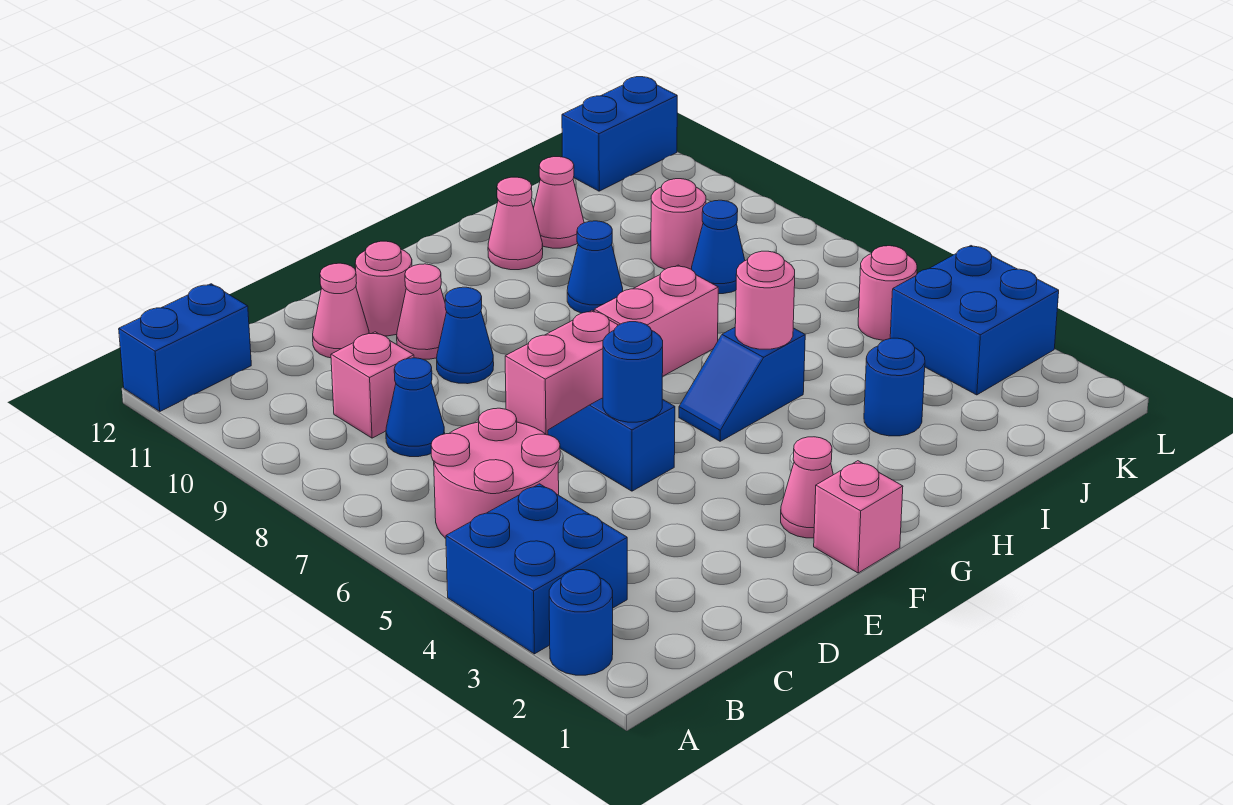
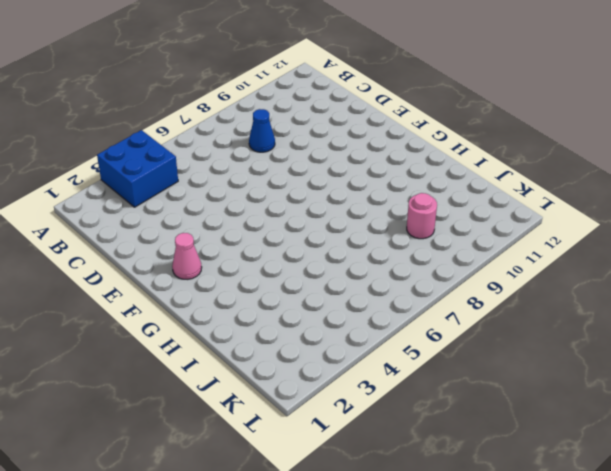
none -> blue 1x1 round brick [549,570,613,675]
none -> blue 1x2 brick [119,284,251,411]
none -> pink 2x2 round brick [431,408,560,538]

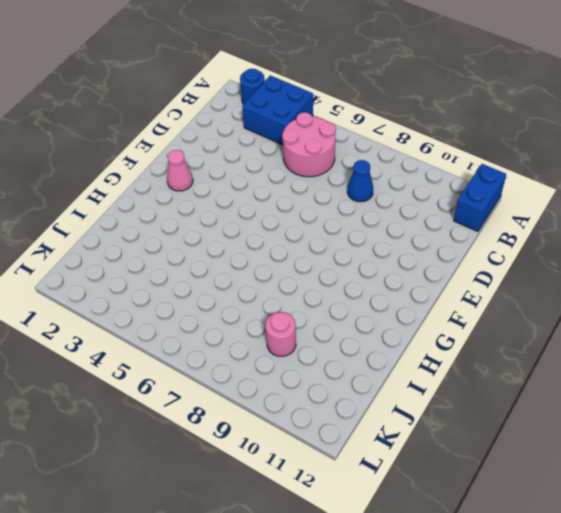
none -> pink 1x1 brick [331,332,414,438]
none -> pink 1x1 cone [313,263,369,358]
none -> blue 1x2 slope [548,398,675,491]

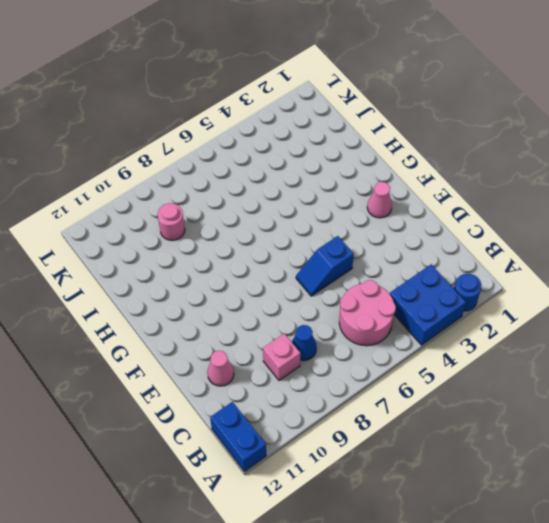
none -> pink 1x2 brick [505,310,618,435]
none -> blue 1x1 cone [437,287,494,384]
none -> pink 1x1 cone [397,264,447,359]

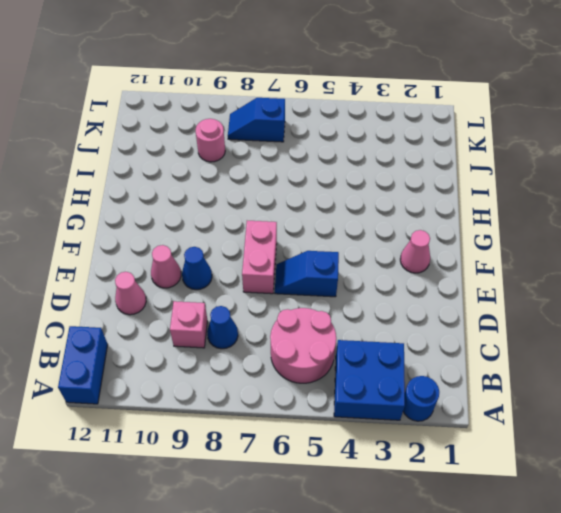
blue 1x2 slope [228,98,285,142] -> blue 1x2 slope turned to [679,328,805,441]
none -> pink 1x1 round brick [355,241,412,336]
none -> pink 1x1 brick [814,461,903,573]
none -> pink 1x2 brick [594,265,718,377]

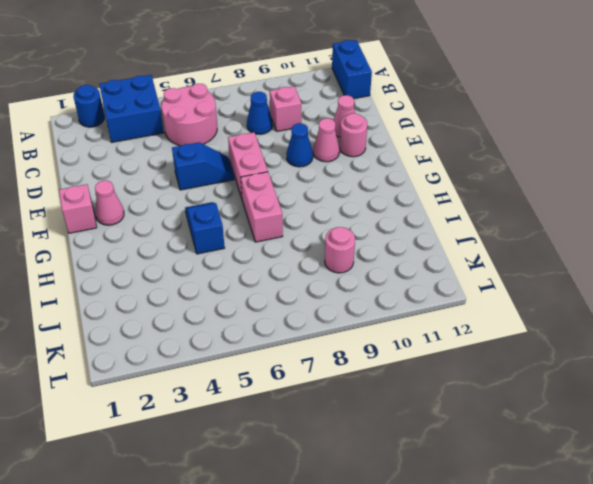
none -> blue 1x1 cone [567,221,623,313]
none -> pink 1x1 cone [488,177,543,270]
none -> blue 1x1 round brick [864,338,925,436]

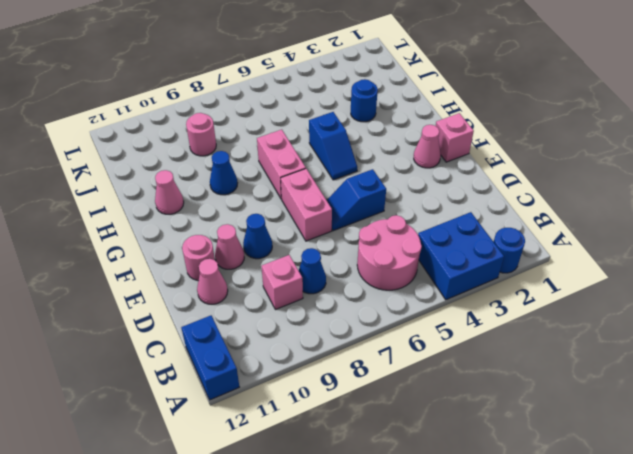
none -> pink 1x1 cone [534,157,584,248]
none -> blue 1x1 cone [691,200,745,294]
none -> blue 2x2 brick [890,246,1059,395]

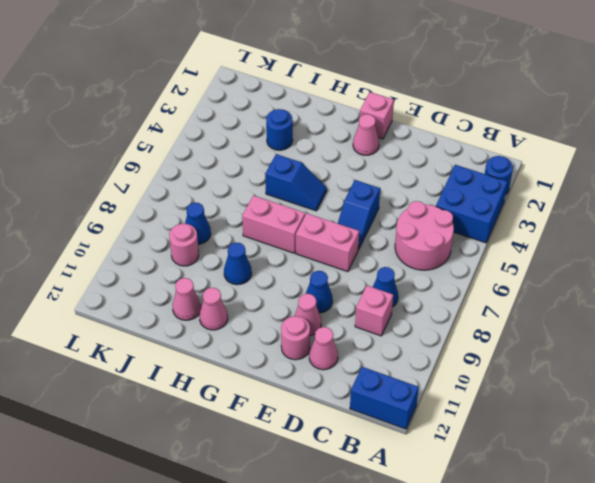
none -> blue 2x2 brick [890,246,1059,395]
none -> pink 1x1 round brick [858,246,917,340]
none -> blue 1x2 brick [562,77,677,191]

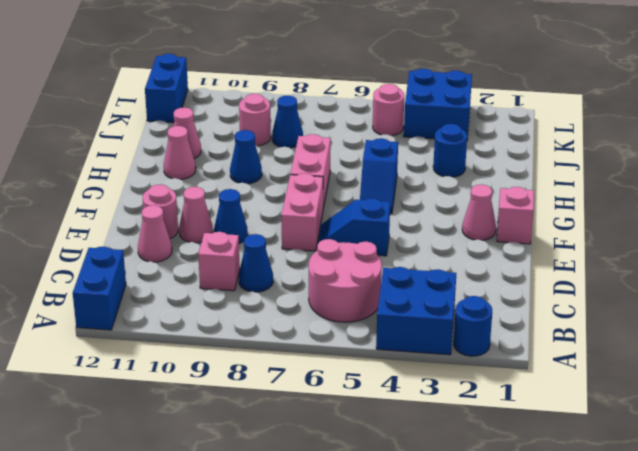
none -> blue 1x1 round brick [603,322,663,422]
none -> pink 1x1 round brick [735,251,795,349]

